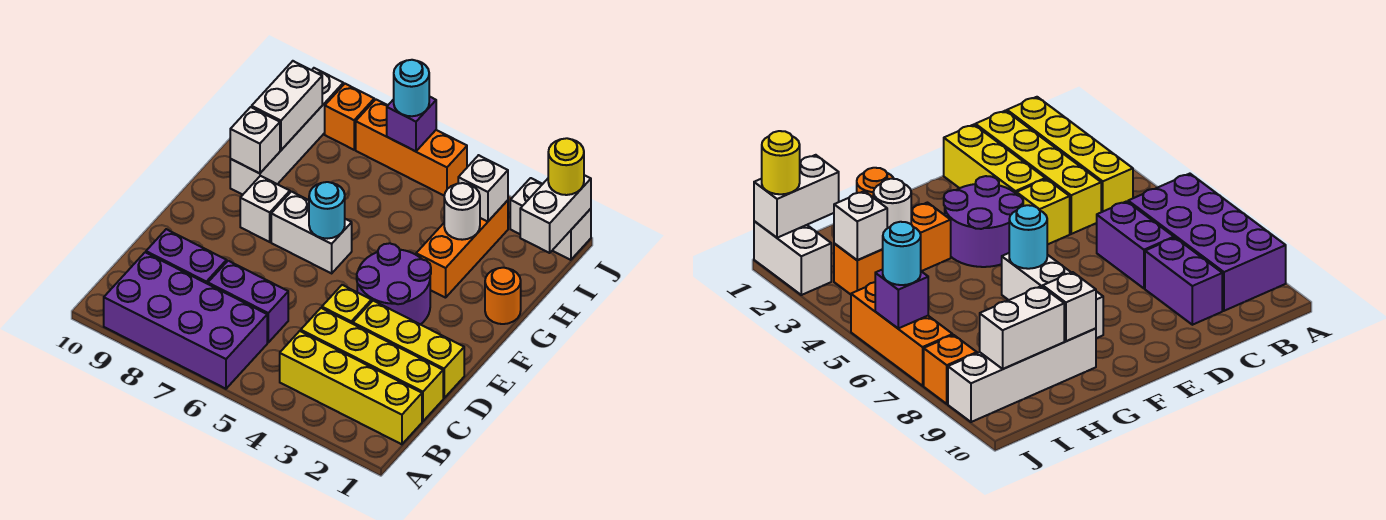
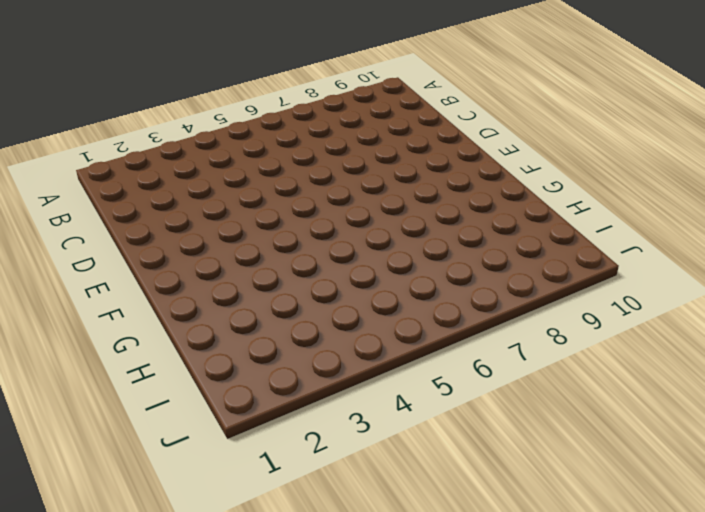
none -> purple 2x4 brick [104,252,267,389]
none -> yellow 1x4 brick [280,331,422,444]
none -> yellow 1x4 brick [301,308,443,421]

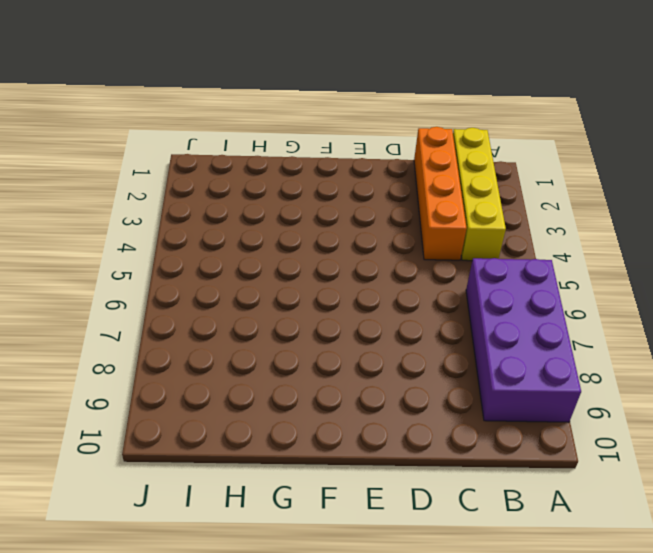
orange 1x4 brick [414,127,466,260] -> yellow 1x4 brick [301,308,443,421]
none -> purple 1x2 brick [208,261,288,342]
none -> purple 1x2 brick [146,229,227,284]
none -> yellow 1x3 brick [353,301,464,398]

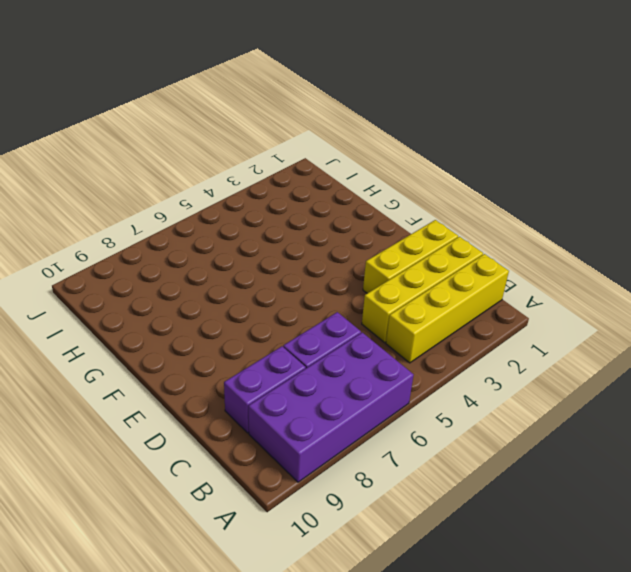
none -> yellow 1x1 brick [322,285,371,324]
none -> purple 2x2 round brick [357,243,431,325]
none -> white 1x2 brick [271,192,352,273]

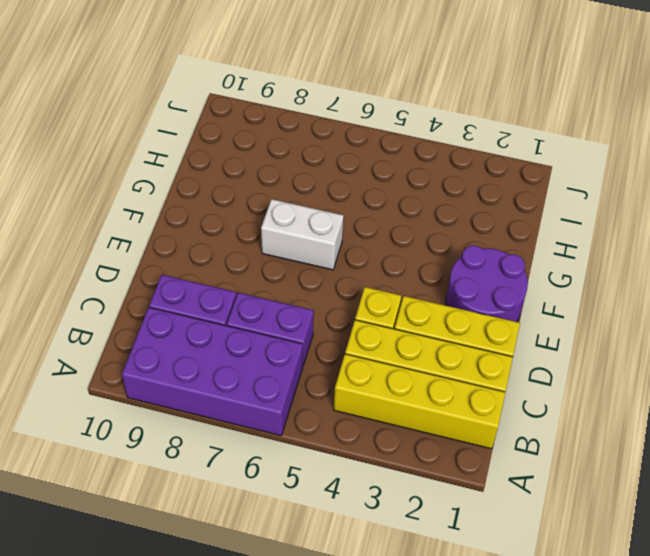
purple 2x2 round brick [446,246,528,322] -> purple 2x2 round brick moved to [357,243,431,325]
none -> white 1x1 brick [240,176,290,242]
none -> orange 1x1 round brick [485,268,521,324]
none -> orange 1x3 brick [416,200,508,298]

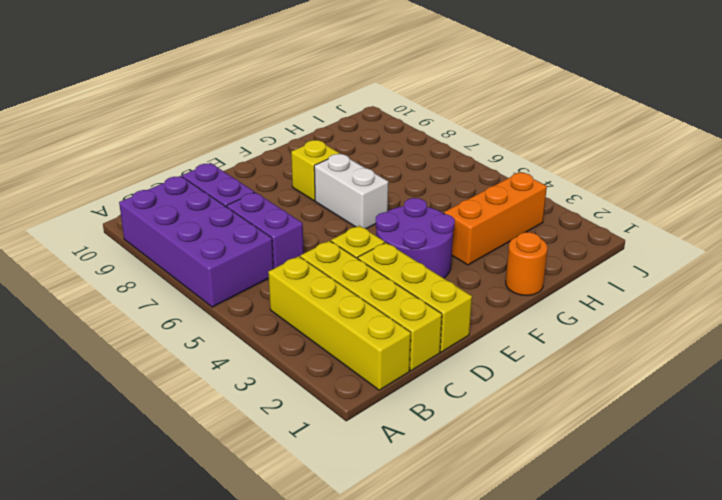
yellow 1x1 brick [291,140,339,201] -> white 1x1 brick [240,176,290,242]
none -> white 1x4 brick [230,68,343,195]
none -> white 1x2 brick [510,178,591,260]
none -> orange 1x3 brick [356,100,467,195]

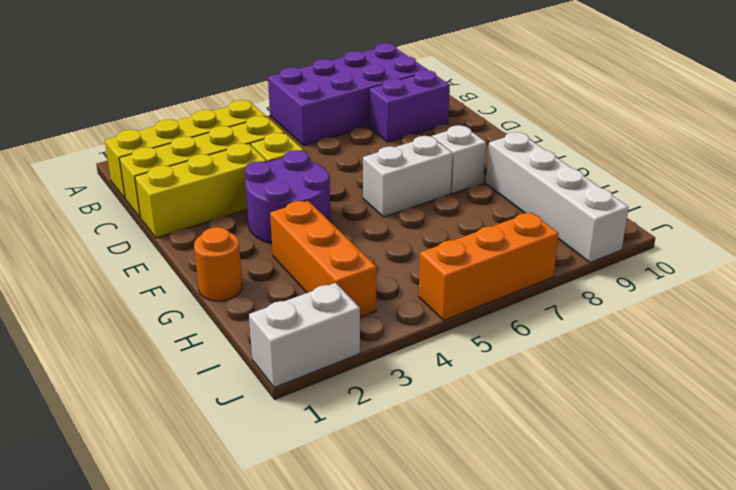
none -> purple 1x2 brick [208,261,288,342]
none -> orange 1x1 brick [325,84,374,150]
none -> cyan 1x1 round brick [309,182,345,239]

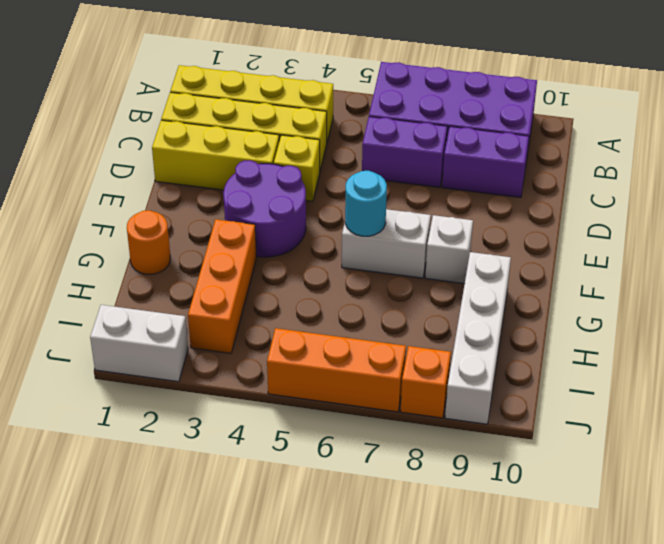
none -> white 1x1 brick [230,107,280,173]
none -> white 1x1 round brick [444,183,480,240]
none -> white 1x2 brick [252,61,322,150]

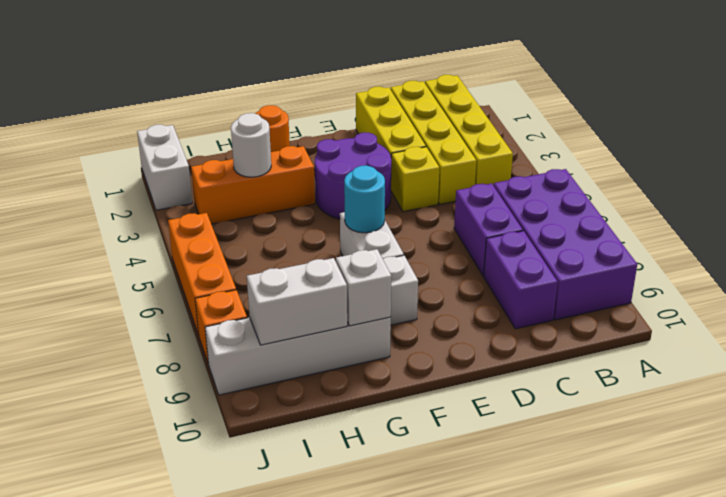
none -> white 1x2 brick [520,175,591,253]
none -> white 1x1 brick [458,155,508,222]
none -> purple 1x1 brick [387,96,436,151]

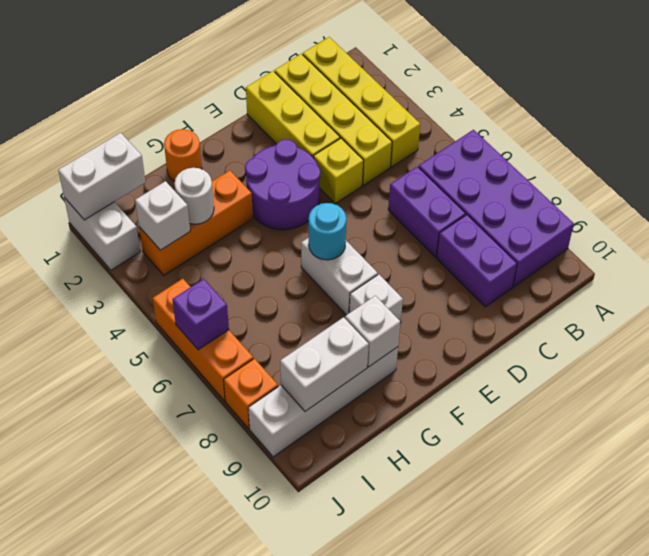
none -> yellow 1x1 round brick [548,138,584,195]
none -> cyan 1x1 round brick [394,60,429,116]

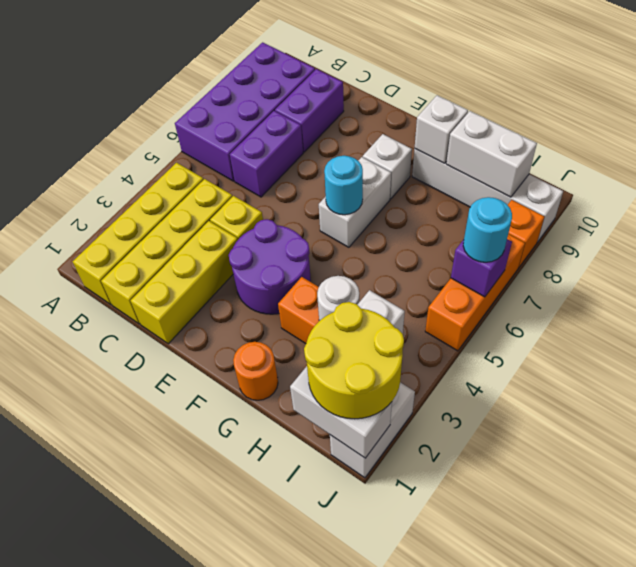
yellow 2x2 round brick [304,302,404,419] -> yellow 1x1 round brick [548,138,584,195]

